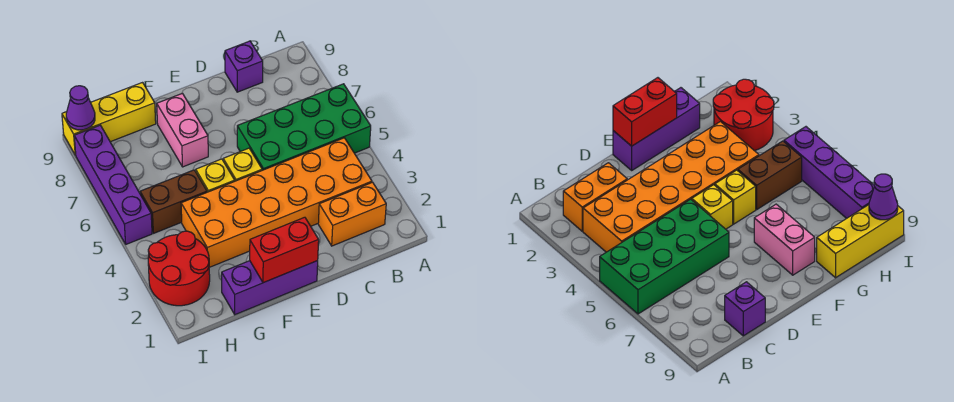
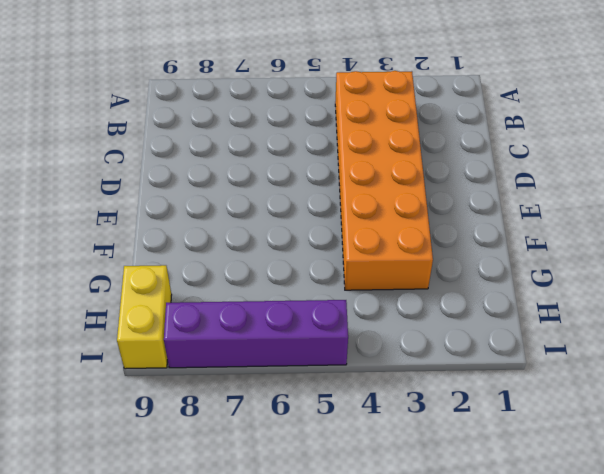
yellow 1x2 brick [117,265,172,369] -> yellow 1x3 brick [62,83,156,155]
none -> green 2x4 brick [237,84,371,170]
none -> orange 1x2 brick [318,182,386,246]
none -> purple 1x1 brick [225,41,263,92]

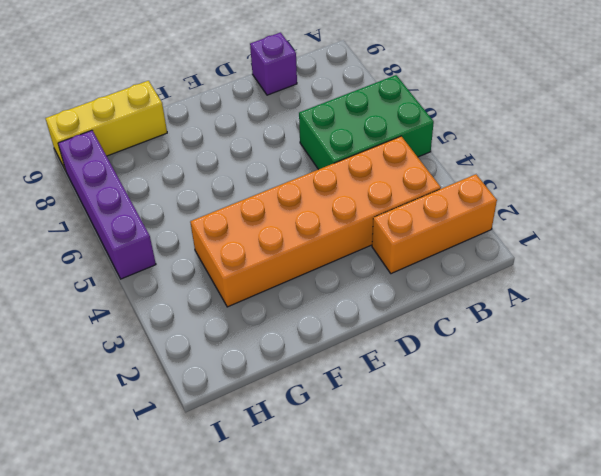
orange 1x3 brick [372,174,497,274] -> orange 1x2 brick [318,182,386,246]
green 2x3 brick [299,75,434,169] -> green 2x4 brick [237,84,371,170]
none -> purple 1x3 brick [222,261,318,315]
none -> yellow 1x1 brick [223,148,262,181]
none -> yellow 1x1 brick [196,159,235,192]

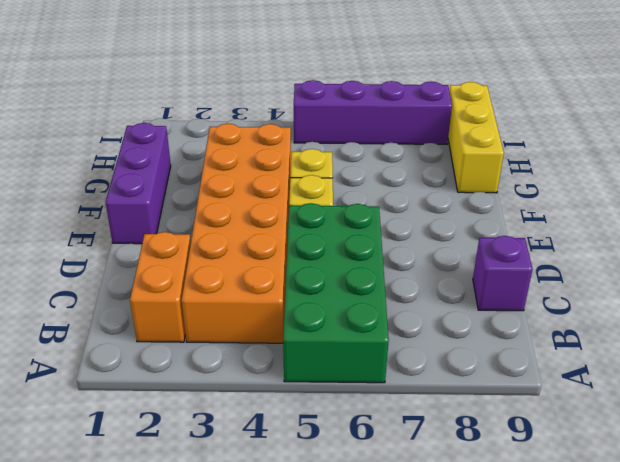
none -> pink 1x2 brick [157,93,208,167]
none -> brown 1x2 brick [140,170,207,233]
none -> red 2x2 round brick [148,231,210,306]

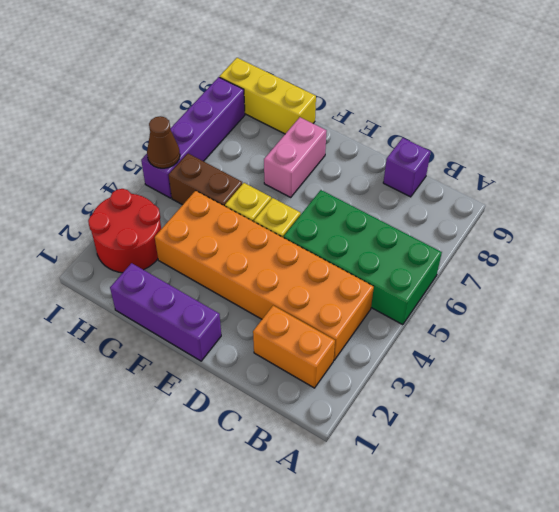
brown 1x1 cone [147,116,180,168] -> none
none -> red 1x2 brick [250,217,319,283]
none -> purple 1x1 cone [66,86,95,130]

